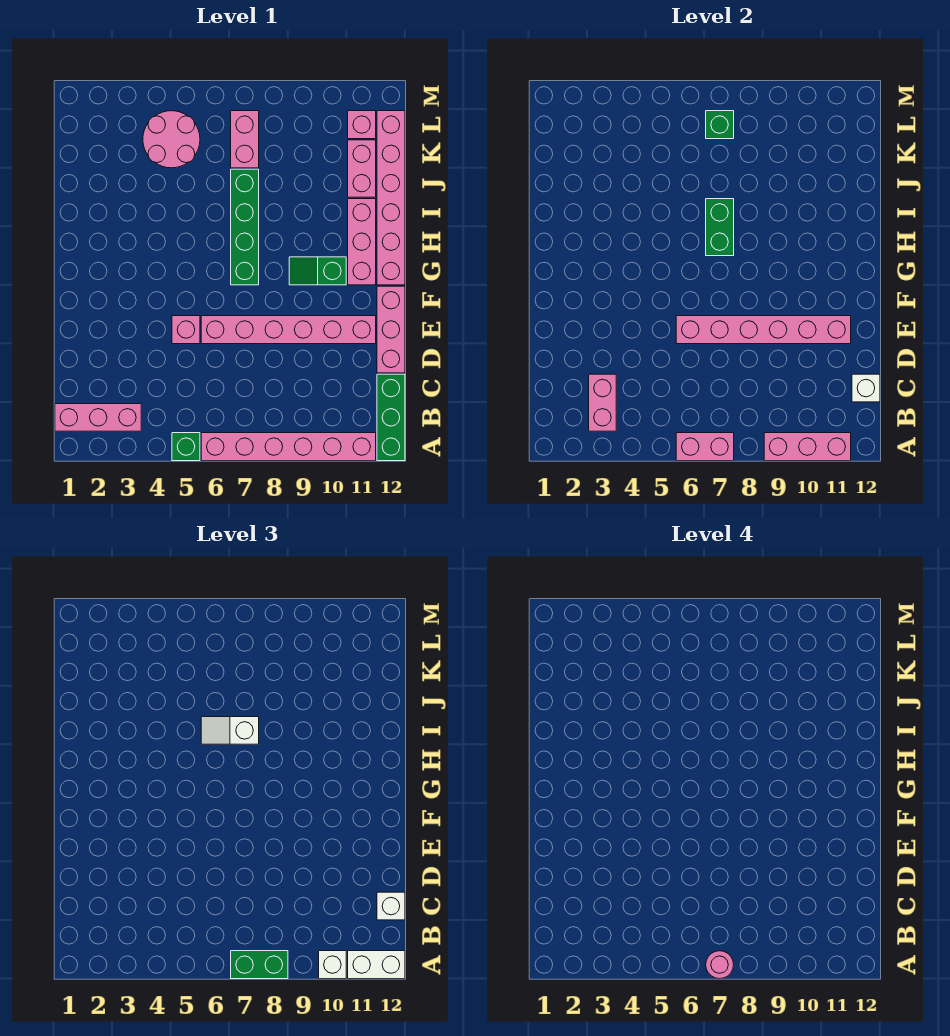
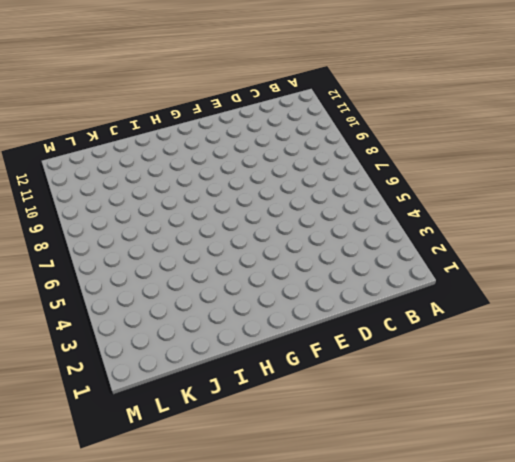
none -> green 1x1 brick [172,433,200,461]
none -> pink 1x6 brick [201,433,376,461]
none -> green 1x3 brick [377,374,405,461]

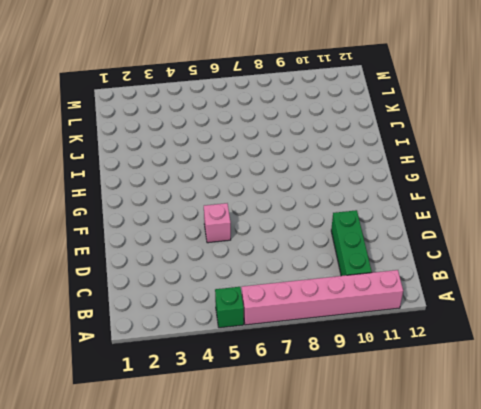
green 1x3 brick [331,210,372,276] -> green 1x3 brick moved to [377,374,405,461]
none -> pink 1x3 brick [55,404,141,431]
none -> pink 1x3 brick [377,286,405,373]
none -> pink 1x6 brick [201,316,376,344]

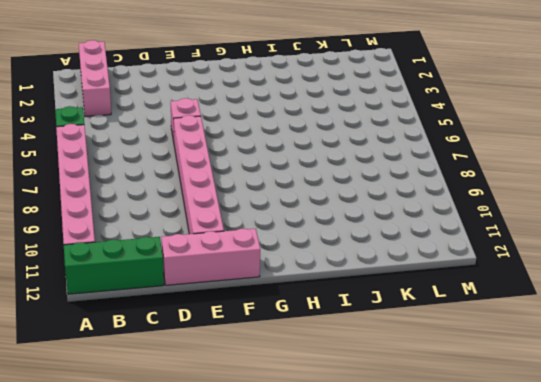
none -> green 1x4 brick [231,169,259,285]
none -> green 1x2 slope [289,257,346,285]
none -> pink 1x3 brick [348,199,376,285]

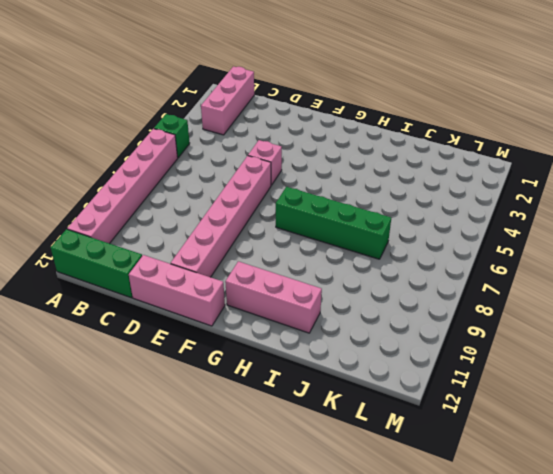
none -> green 1x2 slope [289,257,346,285]
none -> pink 1x6 brick [377,111,405,285]
none -> pink 1x2 brick [348,140,376,197]

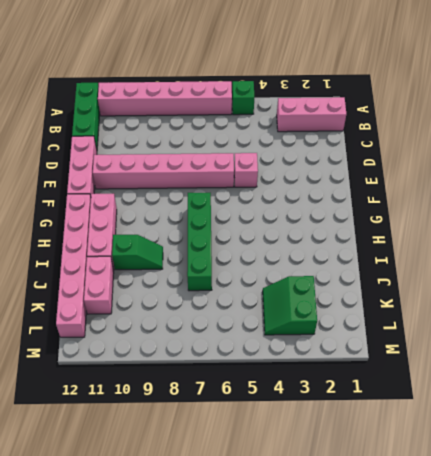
green 1x2 slope [112,235,163,270] -> green 1x2 slope moved to [289,257,346,285]
green 2x2 slope [263,276,317,335] -> pink 2x2 round brick [143,111,200,168]
none -> pink 1x2 brick [231,111,259,168]
none -> pink 1x1 brick [348,111,376,139]
none -> pink 1x2 brick [676,433,734,461]

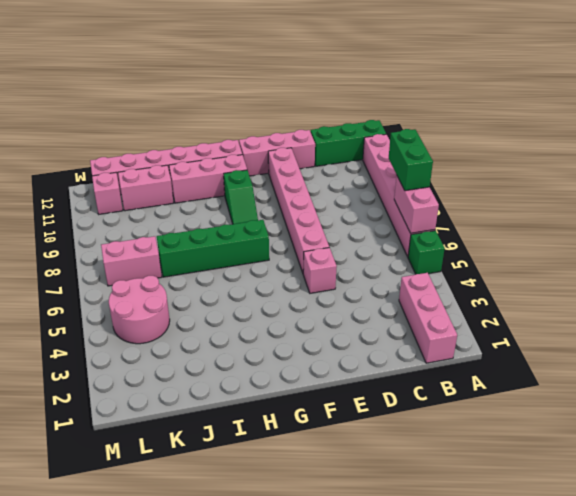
none -> pink 1x3 brick [764,433,851,461]
none -> pink 1x2 brick [589,374,616,431]
none -> white 1x1 brick [852,374,880,402]

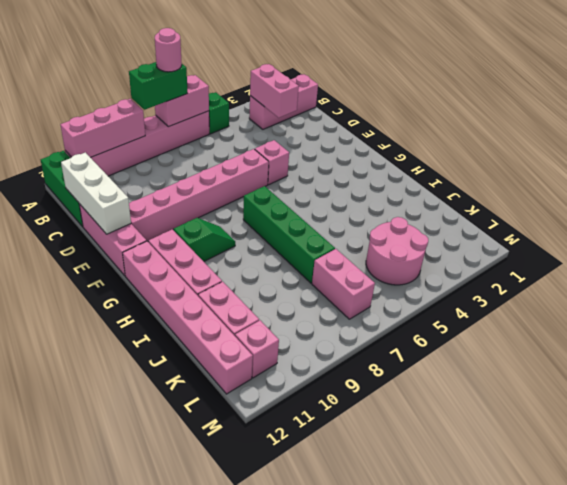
white 1x3 brick [61,152,131,234] -> white 1x1 brick [852,374,880,402]
none -> pink 1x6 brick [676,316,851,344]
none -> green 1x2 brick [706,199,734,256]
none -> green 1x1 brick [706,111,734,139]

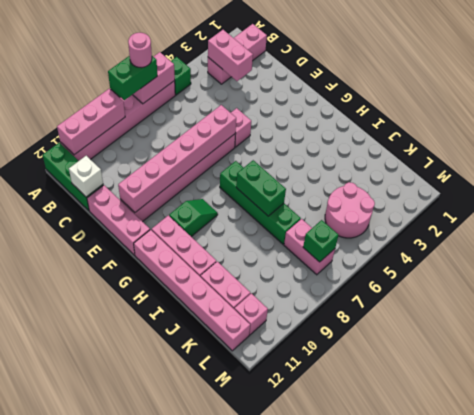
none -> white 1x1 brick [319,951,346,979]
none -> white 1x2 brick [348,951,405,979]
none -> white 1x1 brick [377,892,405,920]

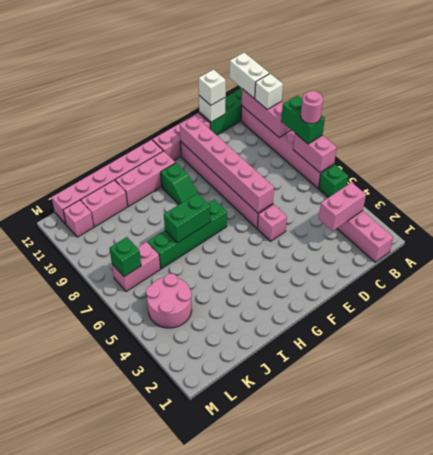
none -> white 1x2 slope [201,717,259,744]

